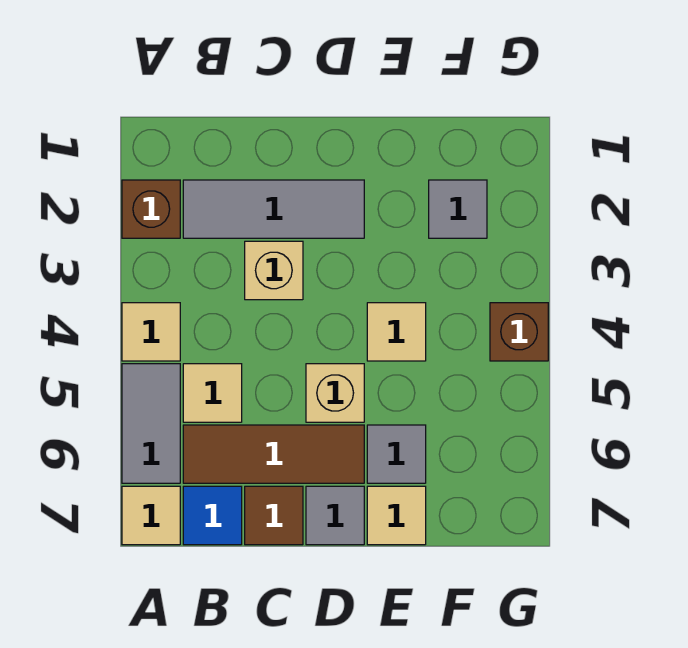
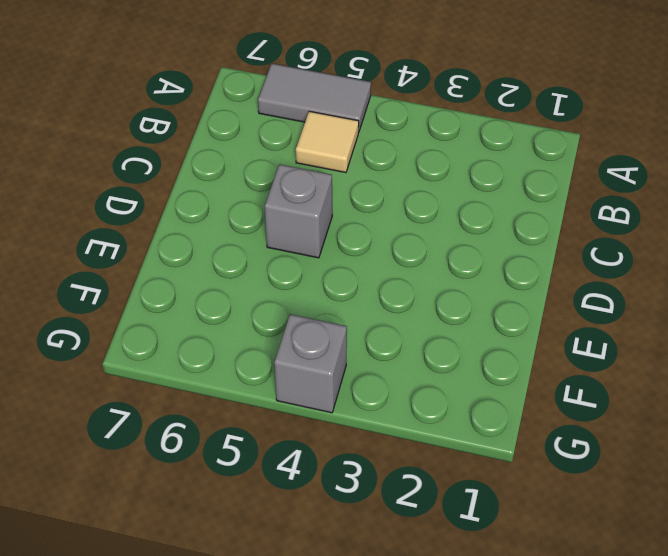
grey 1x1 brick [265,164,332,258] -> tan 1x1 brick [306,364,364,422]
grey 1x1 brick [274,314,347,413] -> brown 1x1 brick [490,303,548,361]
none -> brown 1x1 brick [122,180,180,238]
none -> tan 1x1 tile [122,303,180,361]
none -> tan 1x1 tile [122,486,180,545]

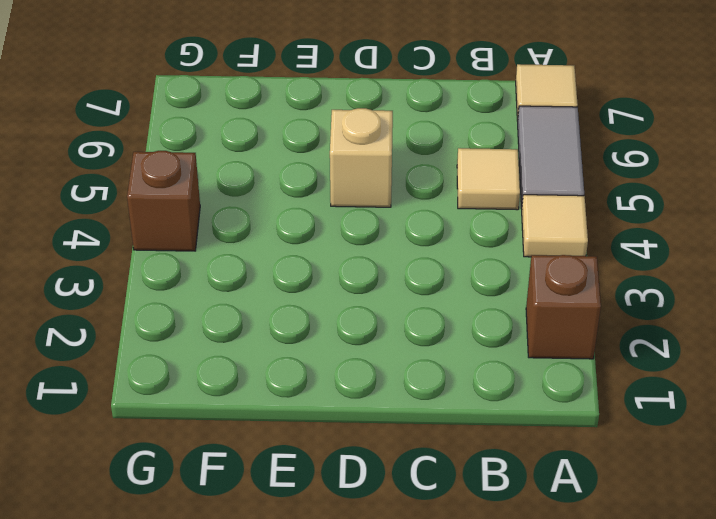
none -> grey 1x3 tile [183,180,364,238]
none -> brown 1x3 tile [183,425,364,483]
none -> blue 1x1 tile [183,486,242,545]

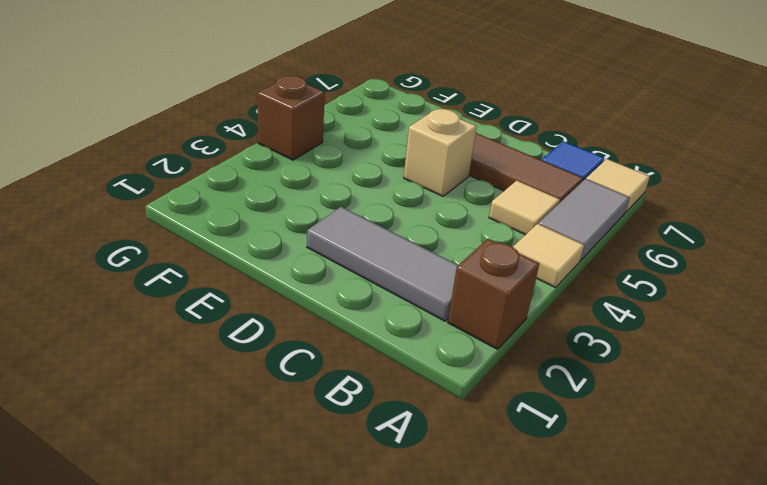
none -> tan 1x1 brick [245,241,303,300]
none -> brown 1x1 tile [245,486,303,545]
none -> grey 1x1 tile [306,486,364,545]

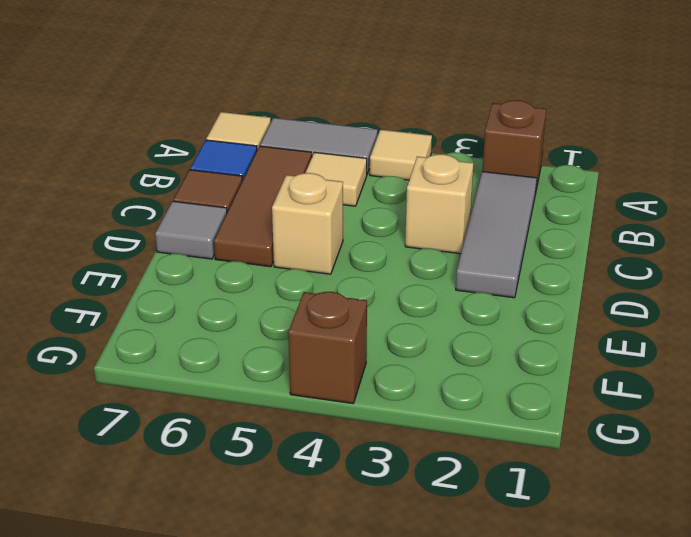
none -> tan 1x1 tile [367,303,426,361]
none -> grey 1x1 tile [367,425,426,483]
none -> tan 1x1 tile [367,486,426,545]

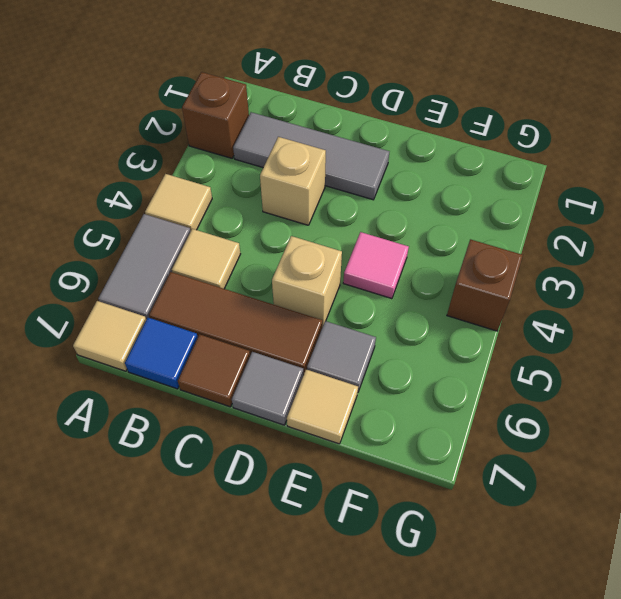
pink 1x1 tile [343,232,409,299] -> tan 1x1 tile [367,303,426,361]
none -> grey 1x1 tile [429,180,487,238]

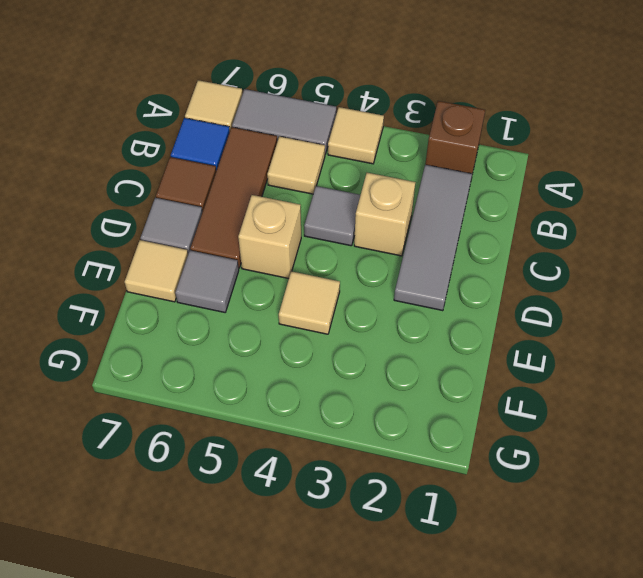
grey 1x1 tile [304,186,360,246] -> grey 1x1 tile moved to [429,180,487,238]
none -> brown 1x1 brick [490,303,548,361]

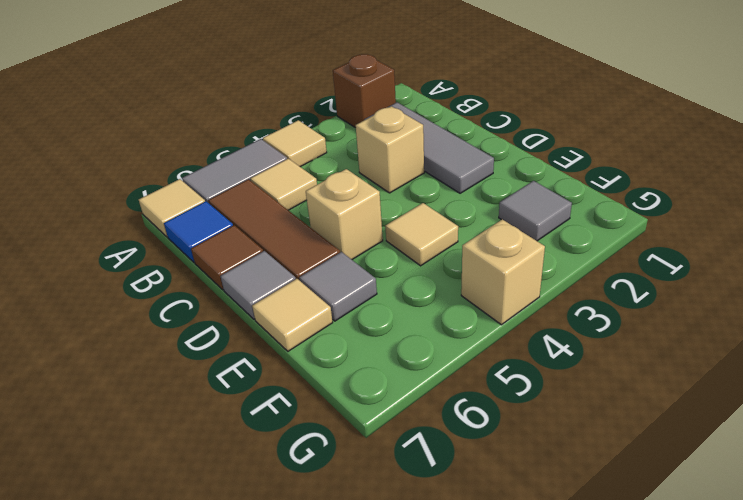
tan 1x1 brick [461,219,545,325] -> brown 1x1 brick [490,303,548,361]

